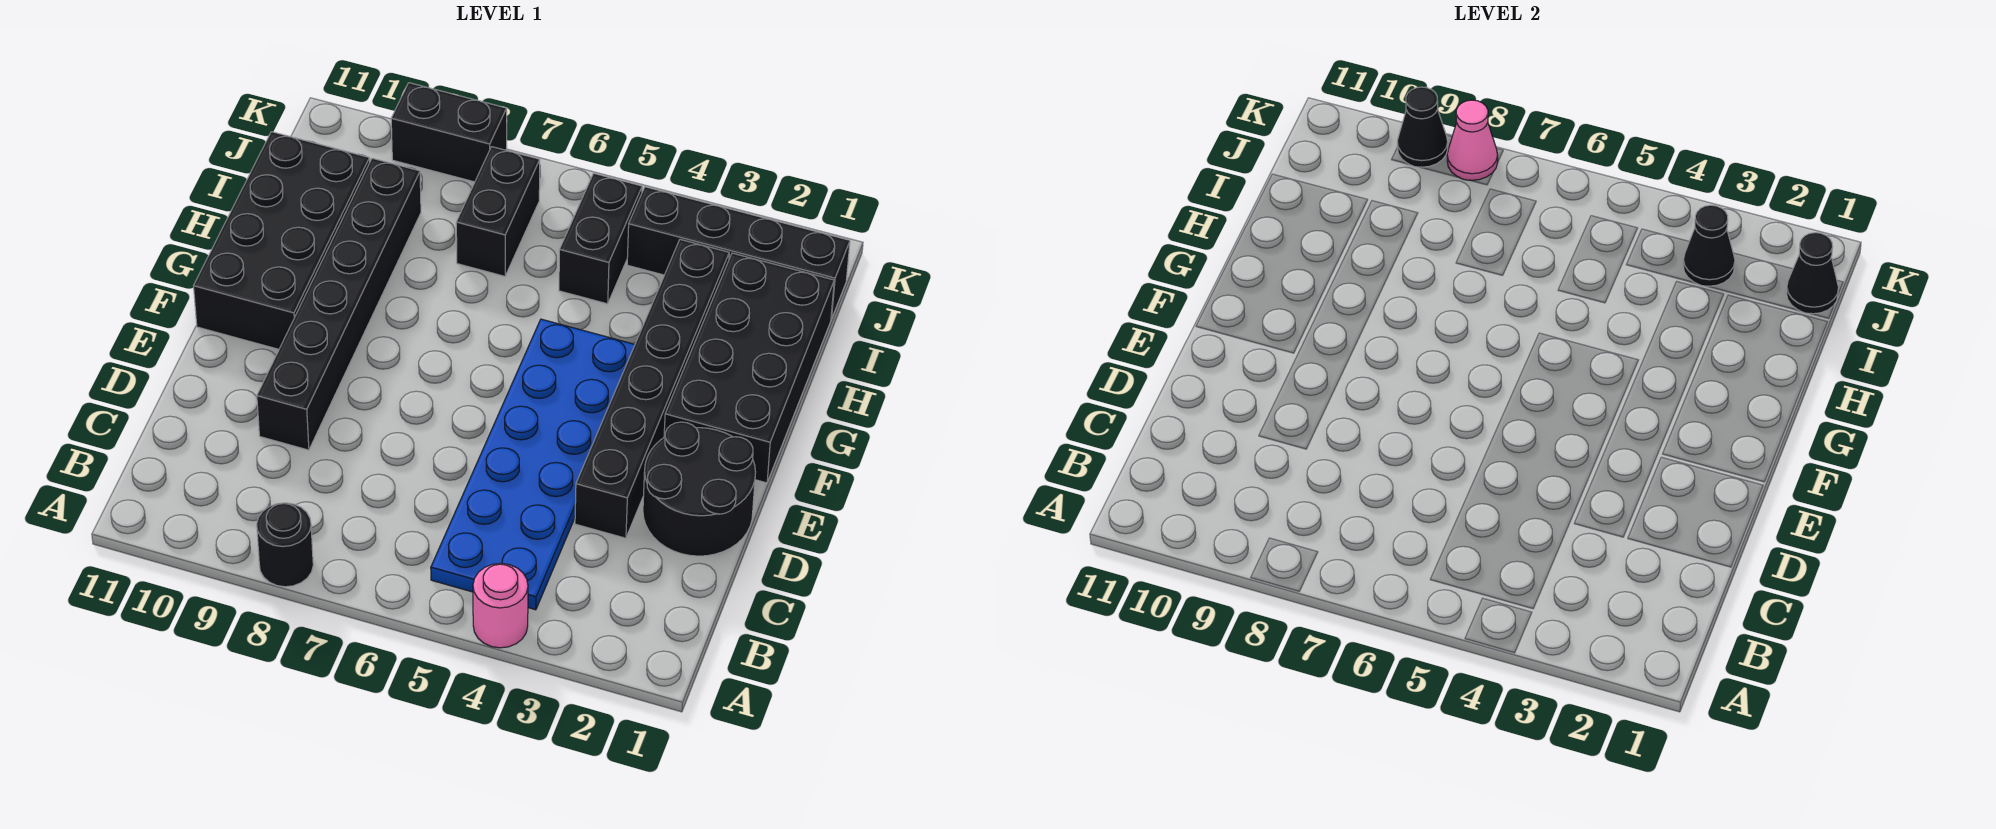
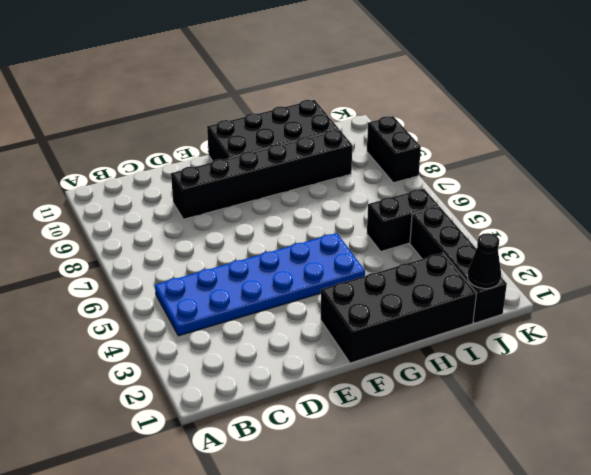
none -> pink 1x1 round brick [473,563,528,648]
none -> black 1x1 round brick [257,503,313,587]
none -> black 2x2 round brick [643,422,756,556]

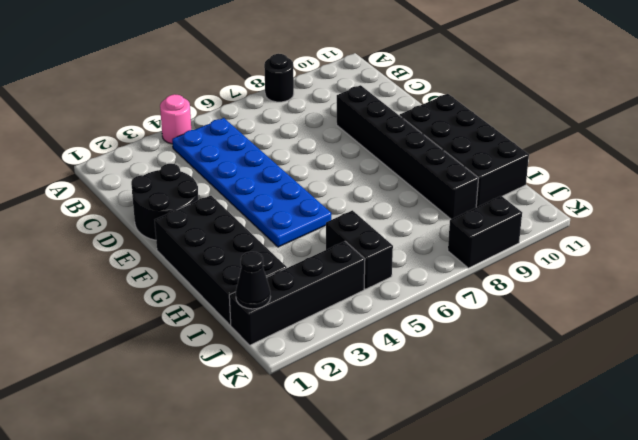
none -> black 1x6 brick [575,239,729,538]
none -> black 1x2 brick [456,147,540,276]
none -> black 1x1 cone [1683,205,1735,286]

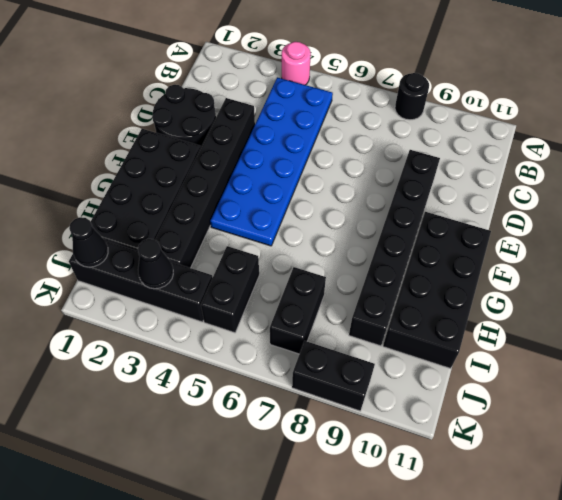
none -> pink 1x1 cone [1447,100,1498,180]
none -> black 1x1 cone [1397,87,1448,167]

